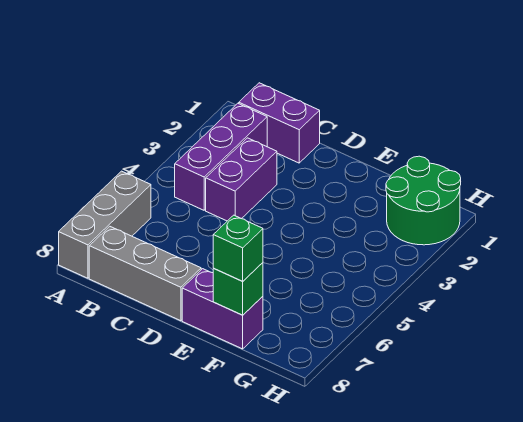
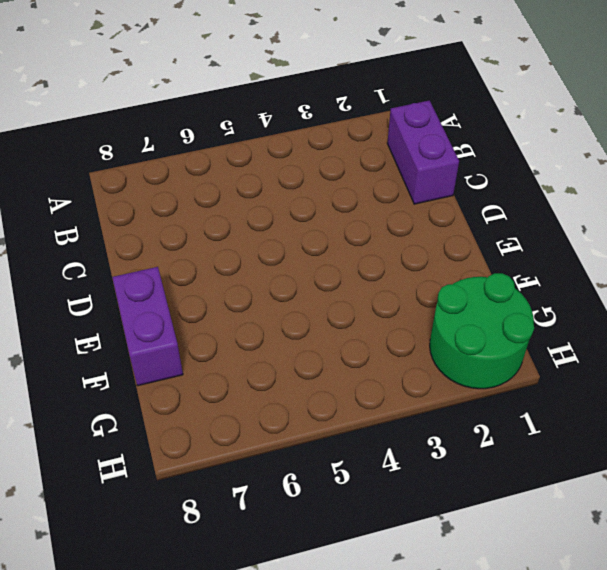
none -> grey 1x3 brick [59,171,151,278]
none -> purple 1x3 brick [175,103,267,210]

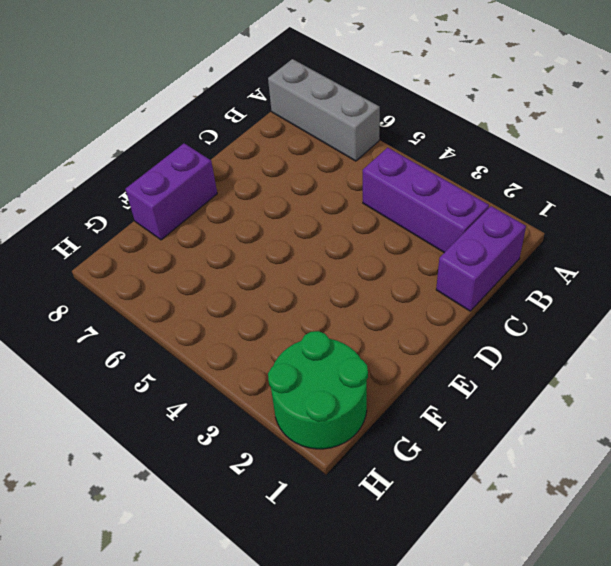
none -> grey 1x3 brick [89,226,201,321]
none -> purple 1x2 brick [206,138,277,221]

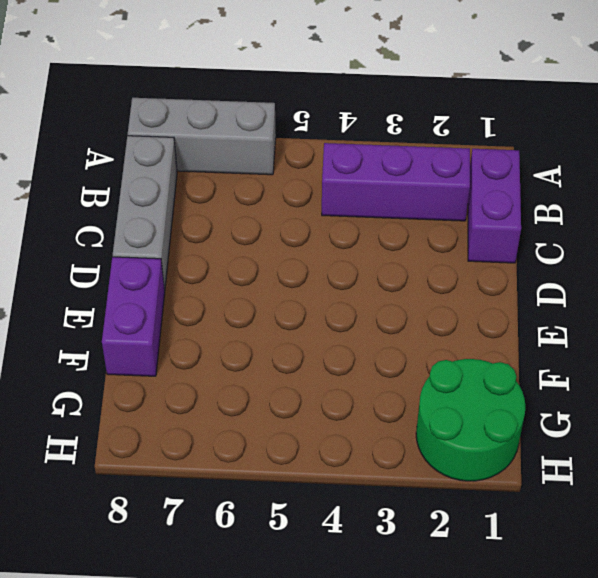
none -> purple 1x2 brick [206,138,277,221]
none -> green 1x1 brick [213,263,263,315]

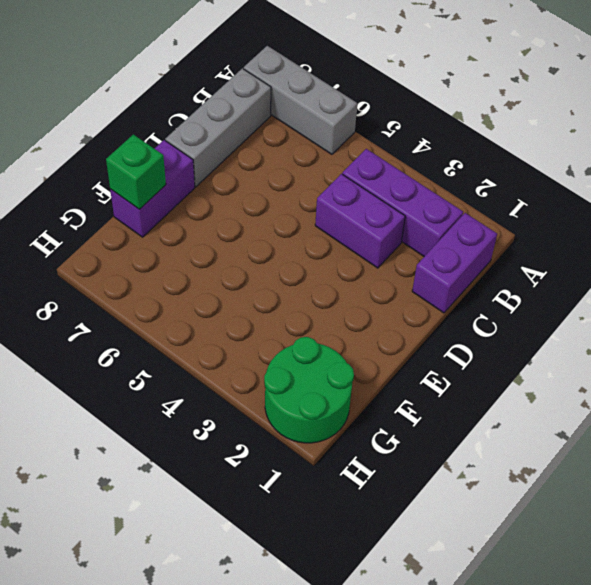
none -> green 1x1 brick [213,215,263,281]

